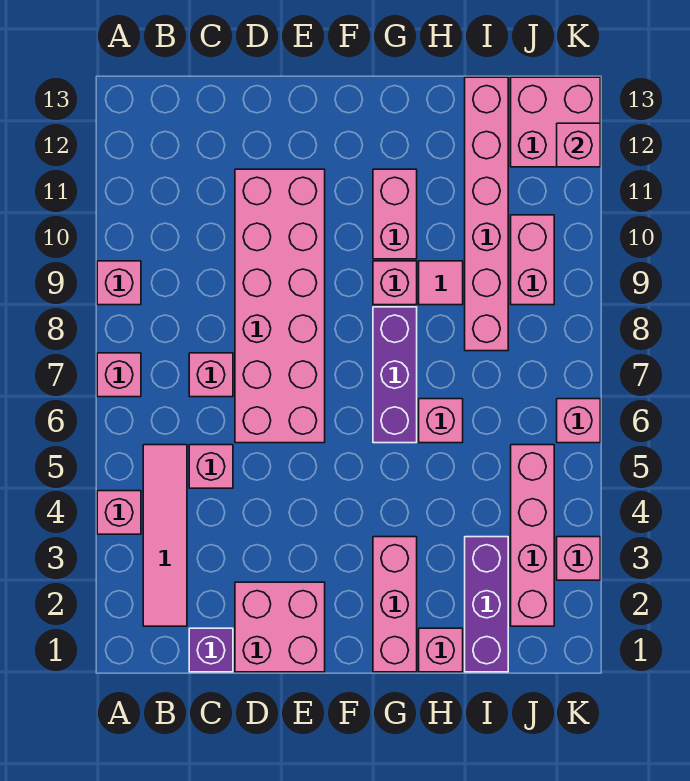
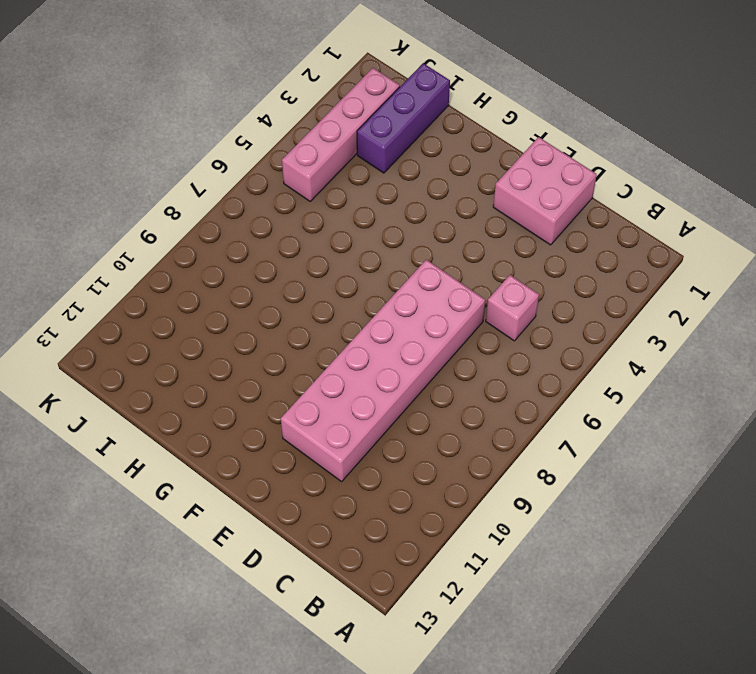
none -> pink 1x1 brick [97,491,141,534]
none -> pink 1x1 brick [97,353,141,397]
none -> pink 1x1 brick [97,261,141,305]

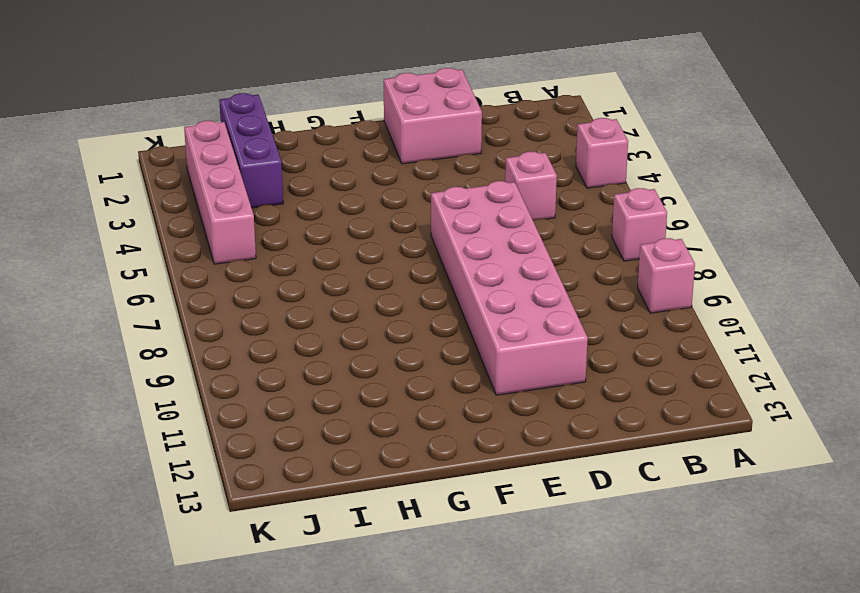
none -> pink 1x4 tile [143,445,187,626]
none -> purple 1x1 brick [189,628,233,672]
none -> pink 1x1 brick [189,353,233,397]

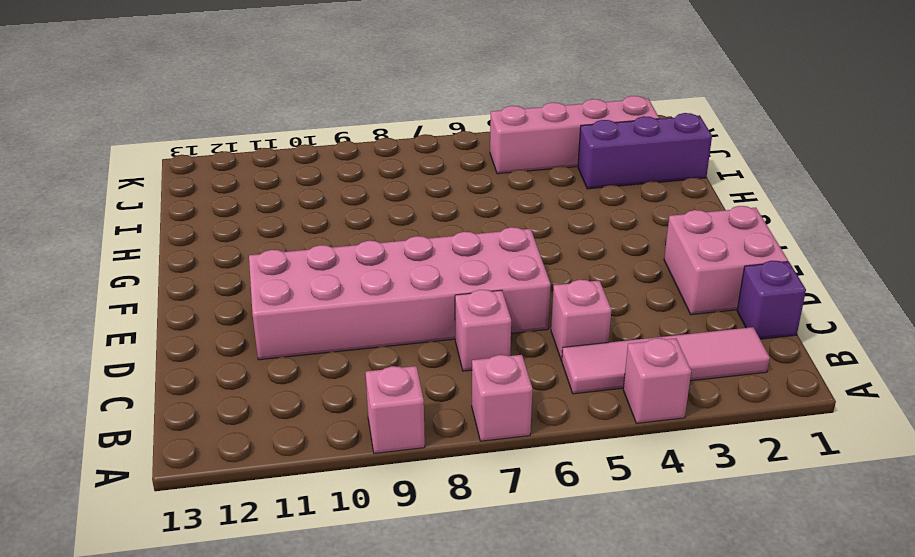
none -> pink 1x3 brick [373,537,417,672]
none -> purple 1x3 brick [373,307,417,443]
none -> pink 1x1 brick [373,261,417,305]

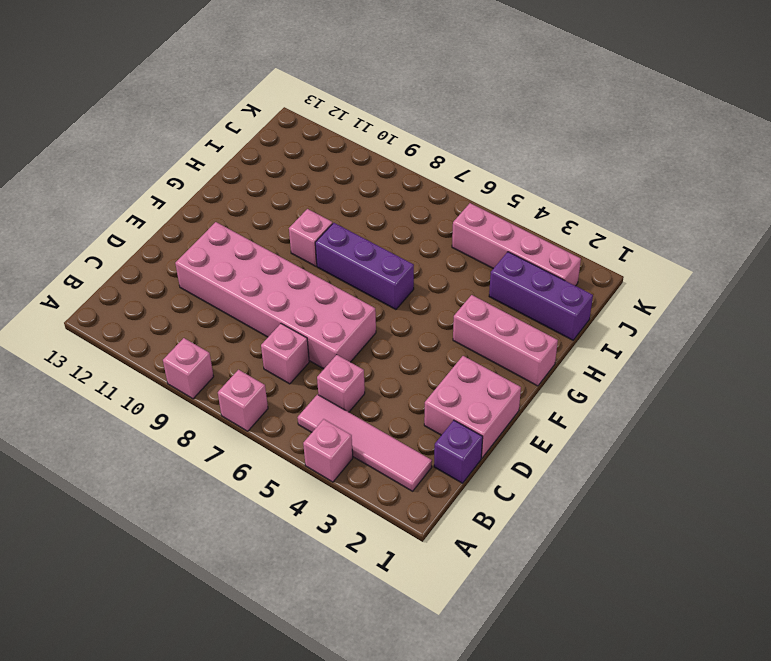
none -> pink 1x2 brick [373,169,417,259]
none -> pink 1x1 brick [419,628,463,672]
none -> pink 1x1 brick [419,399,463,443]

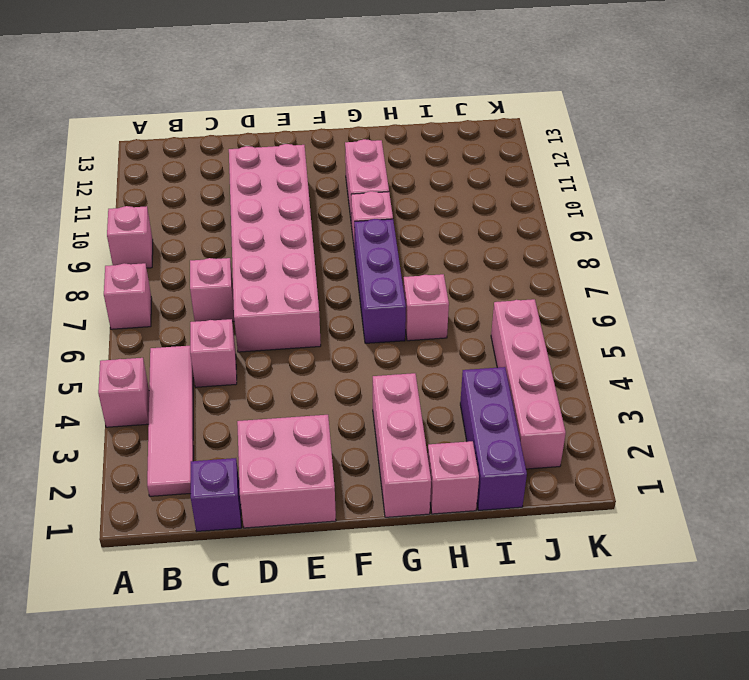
none -> pink 1x1 tile [419,261,463,305]
none -> pink 1x6 brick [465,77,508,351]
none -> pink 1x2 brick [511,215,554,305]

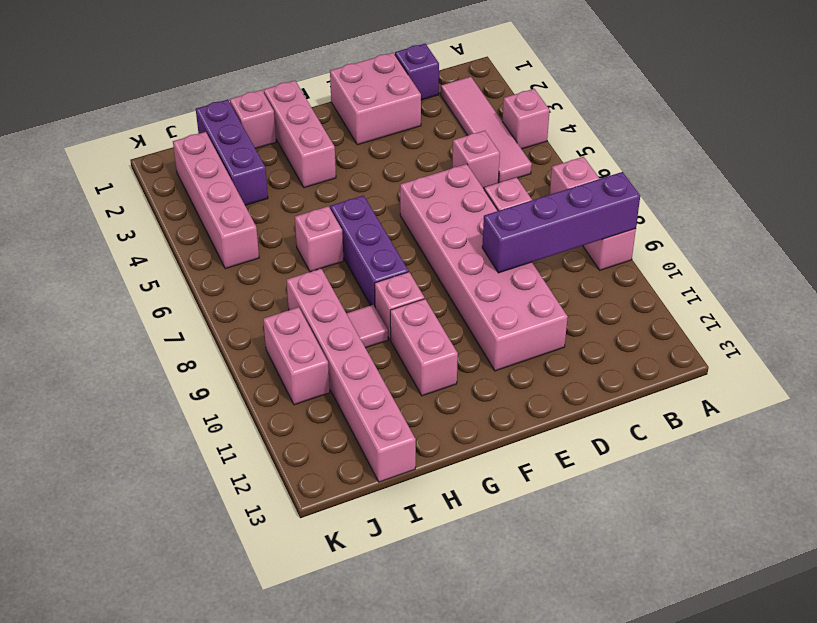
purple 1x4 brick [482,172,640,273] -> none
none -> pink 2x2 brick [511,77,600,167]
none -> pink 1x1 brick [557,537,600,580]
none -> pink 1x1 brick [557,399,600,443]

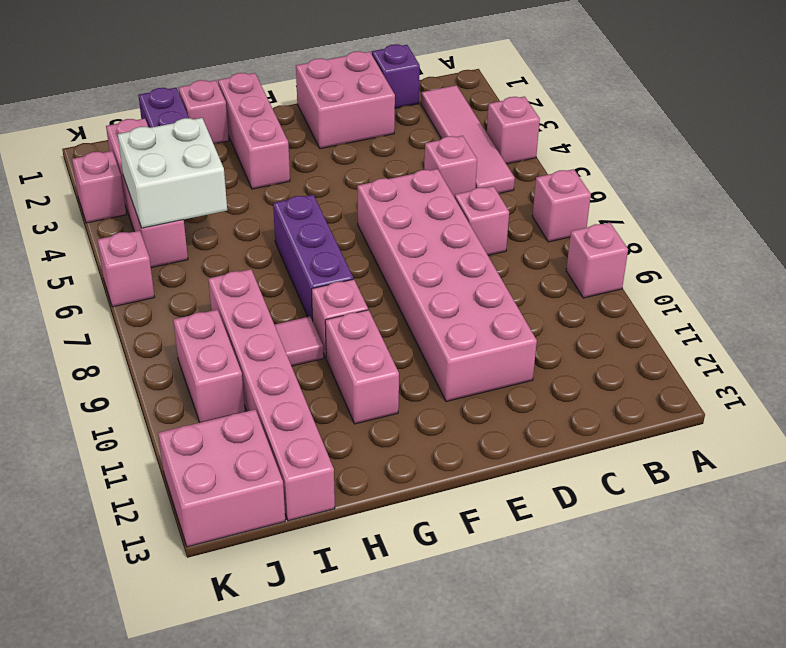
white 2x2 brick [118,118,227,228] -> none
none -> pink 1x1 brick [419,399,463,443]
none -> pink 1x1 brick [557,123,600,167]

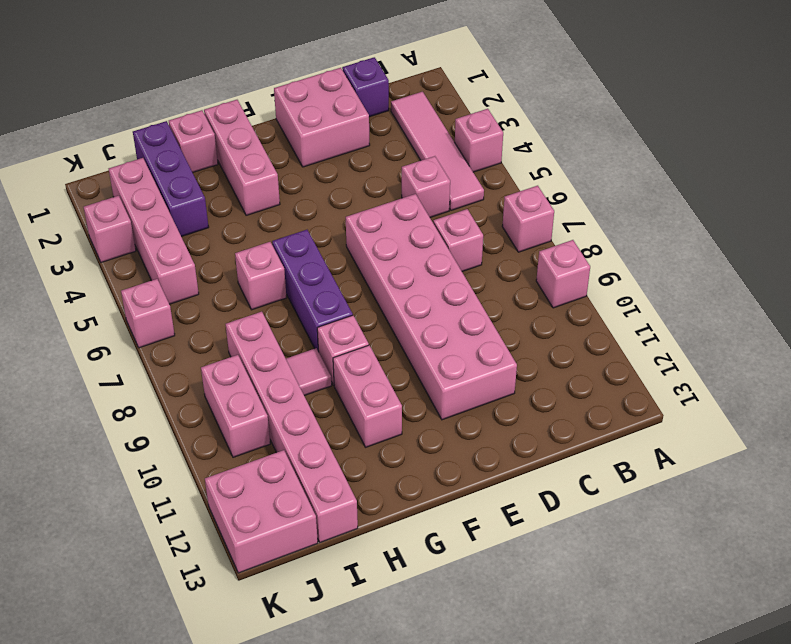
none -> pink 1x1 brick [557,123,600,167]

